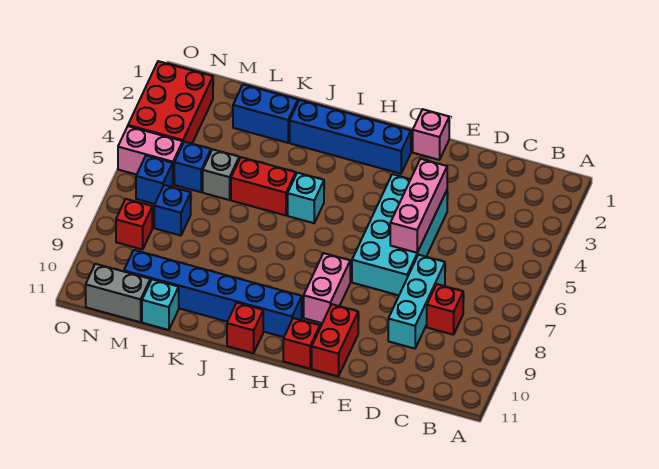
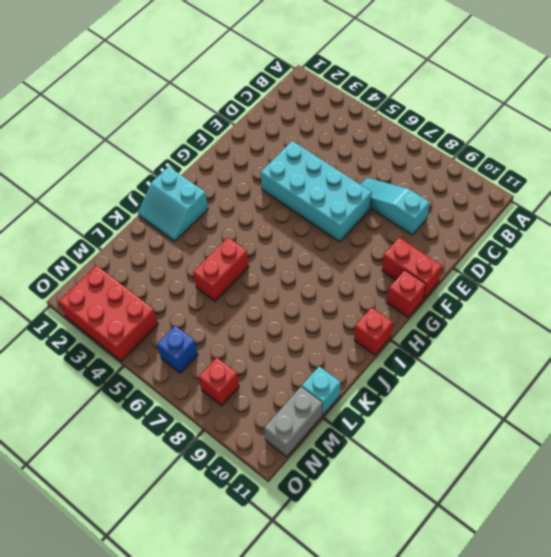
cyan 1x3 slope [360,178,430,235] -> cyan 1x3 brick [388,255,445,349]
cyan 2x2 slope [138,167,208,241] -> blue 1x4 brick [290,100,411,174]
none -> red 1x1 brick [427,284,463,335]
none -> pink 1x1 brick [413,109,449,160]
none -> pink 1x2 brick [304,253,350,323]

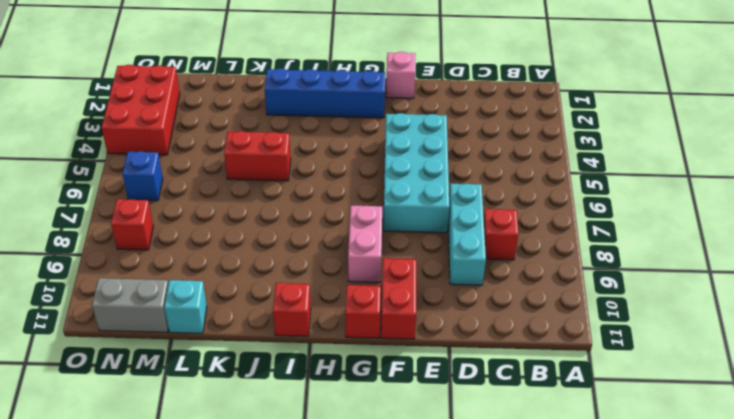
none -> blue 1x6 brick [124,250,302,337]
none -> cyan 1x1 brick [288,173,324,223]
none -> blue 1x2 brick [233,85,298,143]

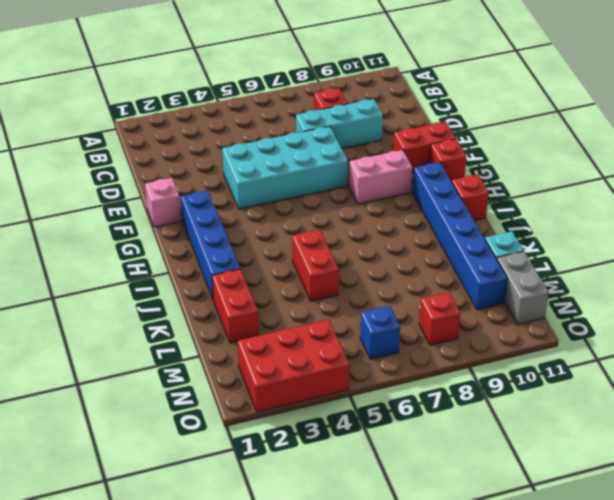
red 1x2 brick [212,269,259,343] -> blue 1x2 brick [233,85,298,143]
none -> cyan 1x1 brick [288,173,324,223]
none -> grey 1x1 brick [203,149,239,200]
none -> blue 1x1 brick [174,142,211,192]

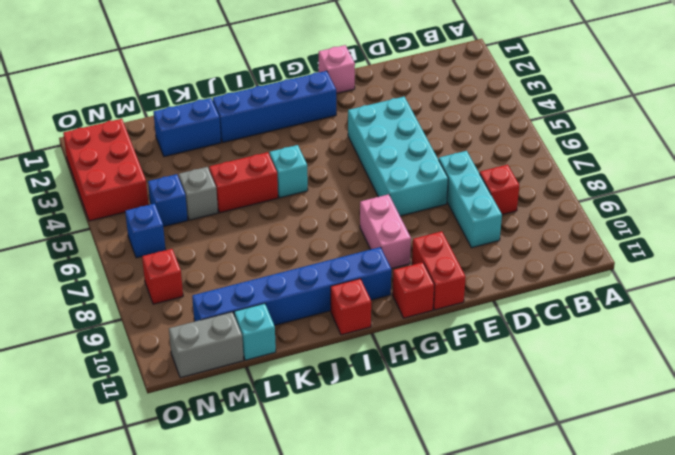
none -> blue 1x1 brick [154,185,191,236]
none -> pink 1x2 brick [118,126,183,184]
none -> pink 1x3 brick [390,159,447,253]

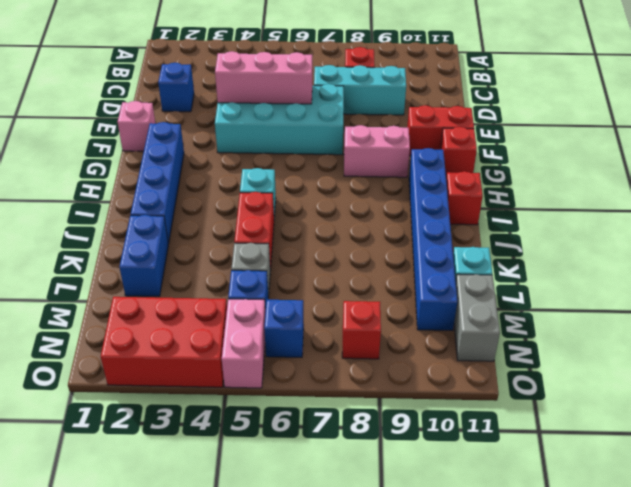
blue 1x1 brick [158,63,194,112] -> blue 1x1 brick moved to [154,185,191,236]

